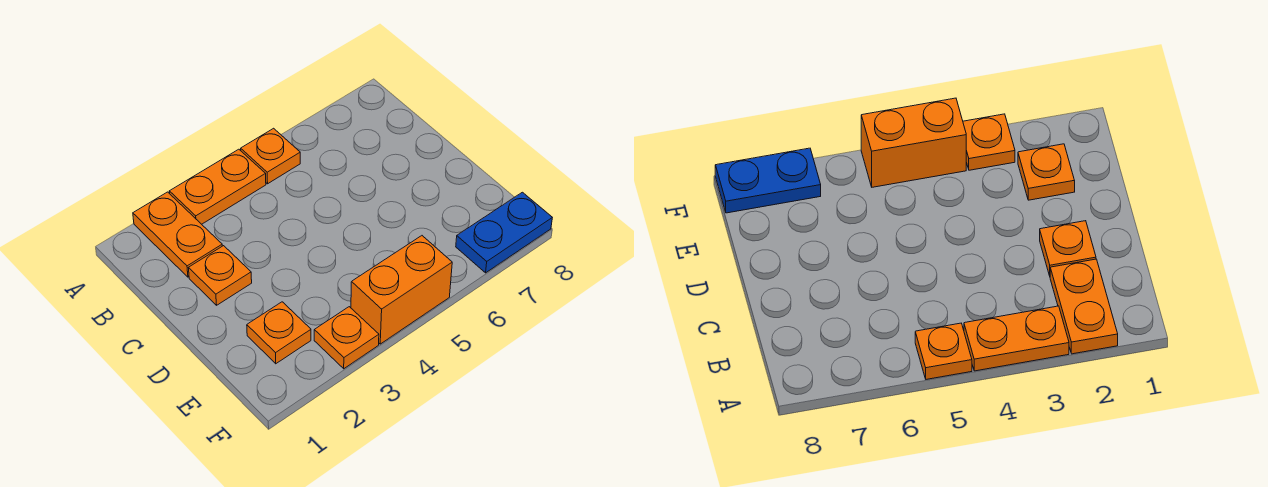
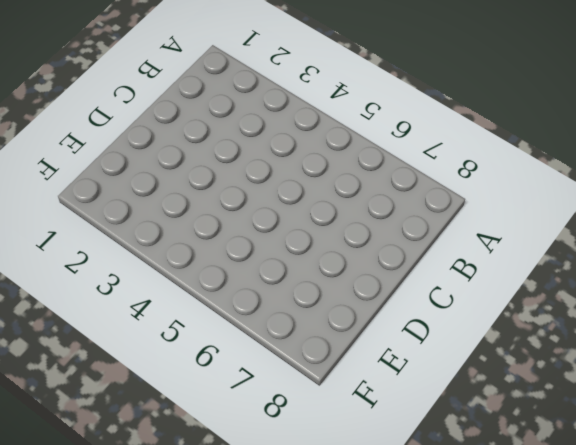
none -> orange 1x2 plate [133,192,222,277]
none -> orange 1x2 plate [169,149,266,224]

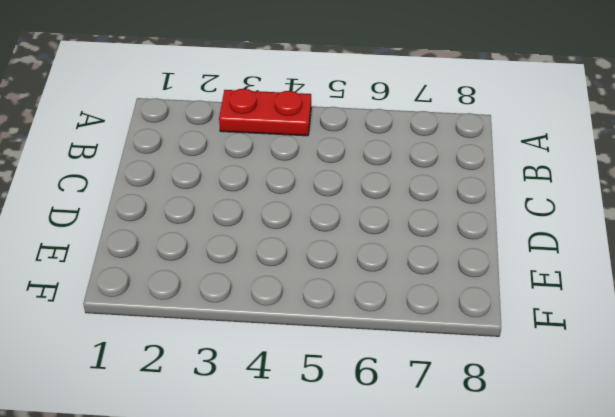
red 1x2 plate [219,89,311,136] -> orange 1x2 plate [169,149,266,224]
none -> orange 1x2 plate [133,192,222,277]
none -> orange 1x1 plate [241,128,300,184]

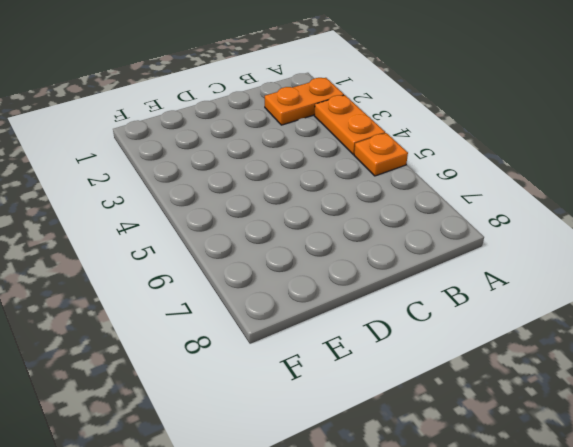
none -> orange 1x1 plate [189,246,252,305]
none -> orange 1x1 plate [247,302,311,364]

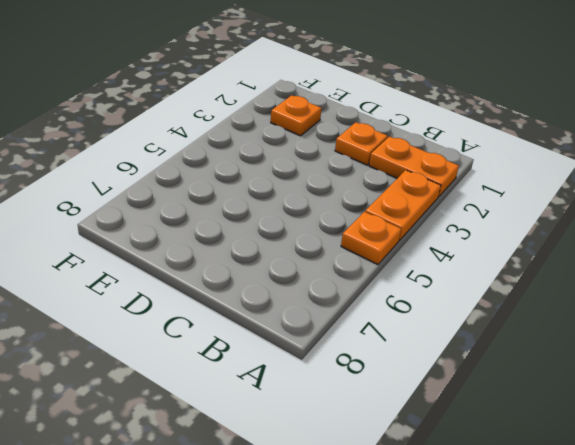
none -> orange 1x1 plate [314,307,379,369]
none -> orange 1x2 brick [351,236,452,344]

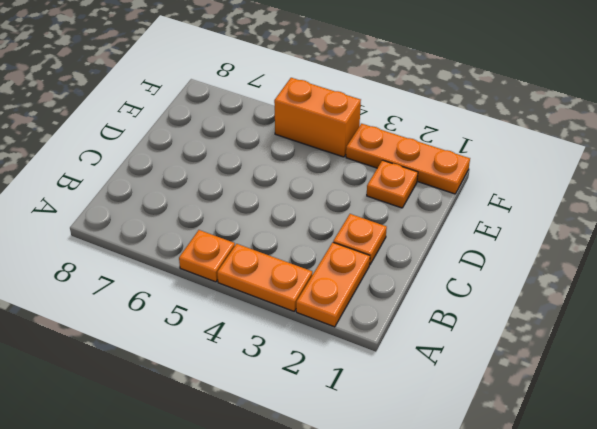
orange 1x3 plate [346,124,470,194] -> orange 1x1 plate [314,307,379,369]
none -> blue 1x2 plate [456,192,552,273]

